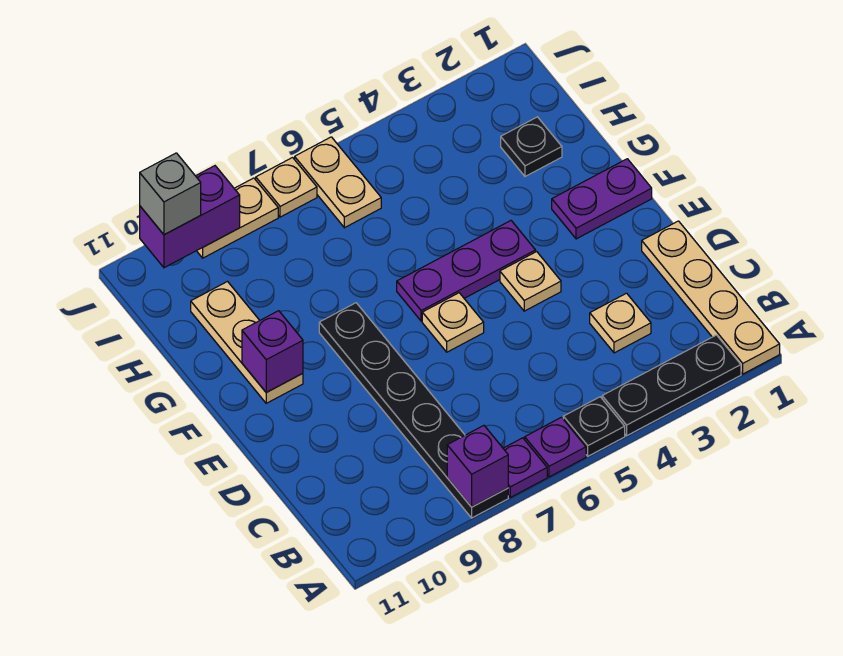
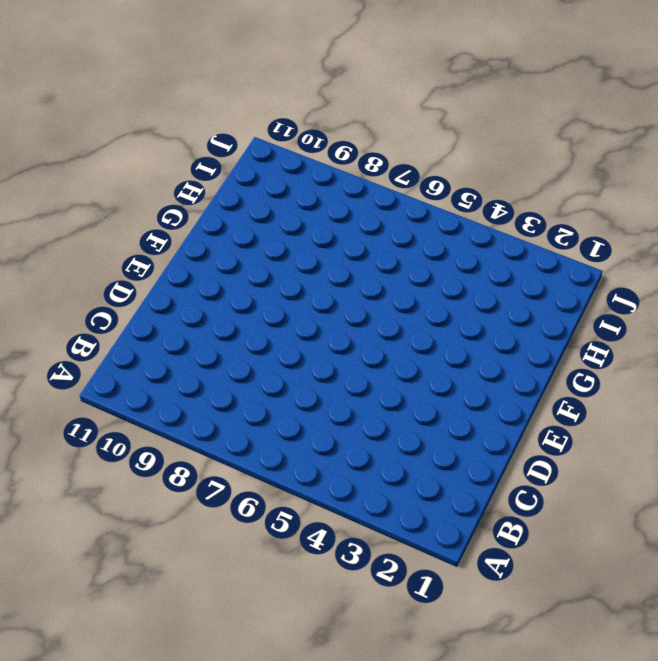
none -> tan 1x4 plate [642,221,780,374]
none -> black 1x3 plate [602,335,741,436]
none -> black 1x1 plate [563,397,625,456]

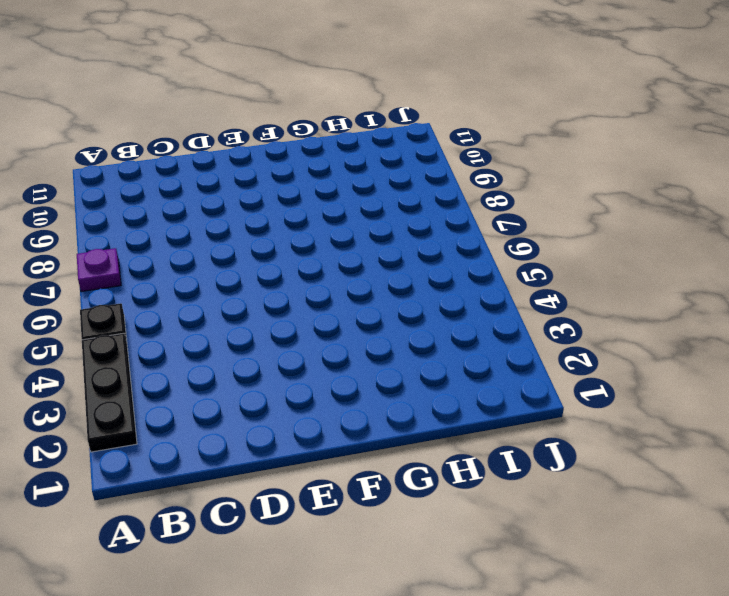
none -> tan 1x4 plate [642,221,780,374]
none -> purple 1x1 plate [525,417,586,477]
none -> black 1x6 plate [319,303,508,518]

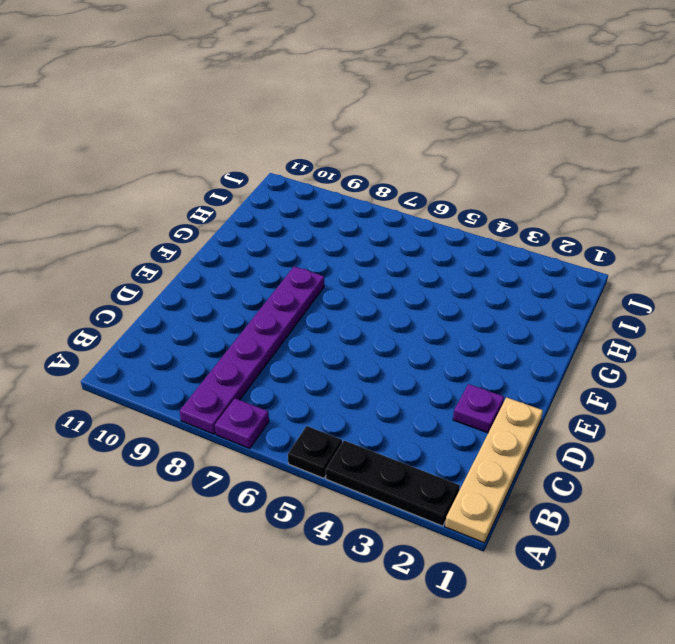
purple 1x6 plate [180,266,324,434] -> black 1x6 plate [319,303,508,518]
purple 1x1 plate [453,384,504,433] -> purple 1x1 plate moved to [525,417,586,477]
none -> tan 1x1 plate [590,293,651,353]
none -> tan 1x1 plate [500,252,561,311]
none -> tan 1x1 plate [422,293,484,352]

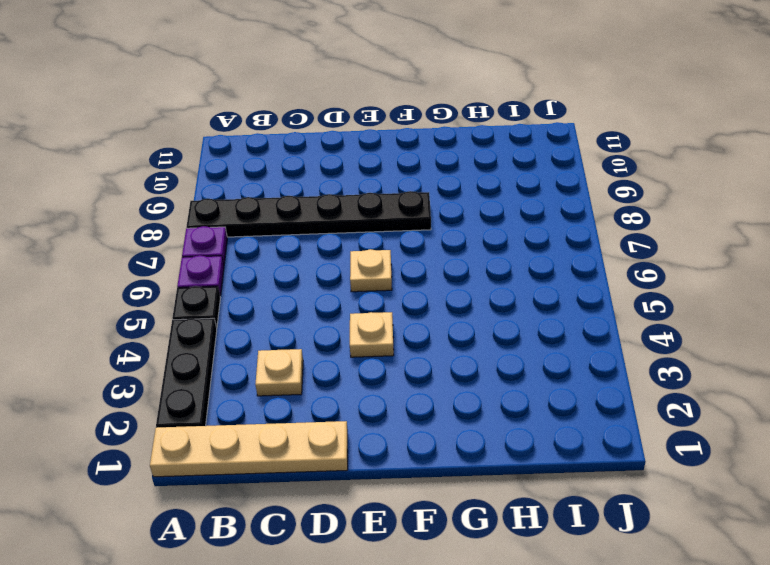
none -> purple 1x2 plate [552,159,652,239]
none -> purple 1x3 plate [397,221,536,321]
none -> tan 1x3 plate [191,282,303,403]

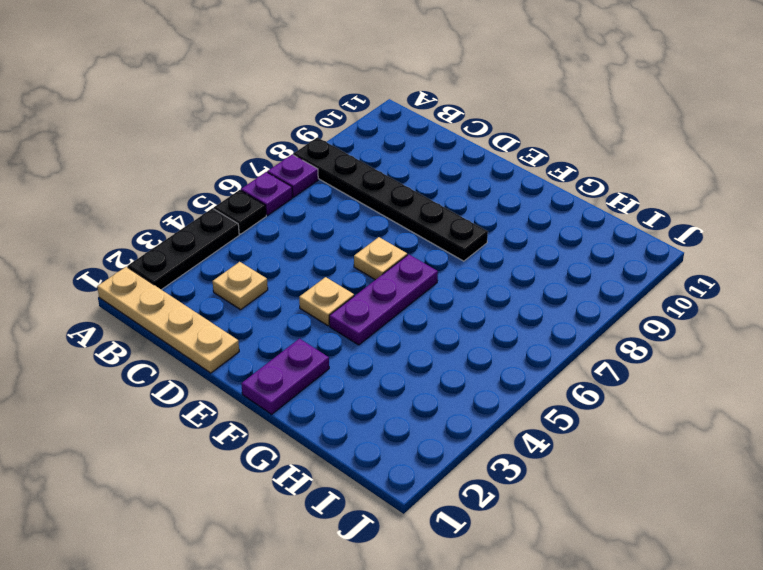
none -> tan 1x3 plate [191,282,303,403]
none -> black 1x1 plate [501,117,562,176]
none -> tan 1x2 plate [295,137,381,228]

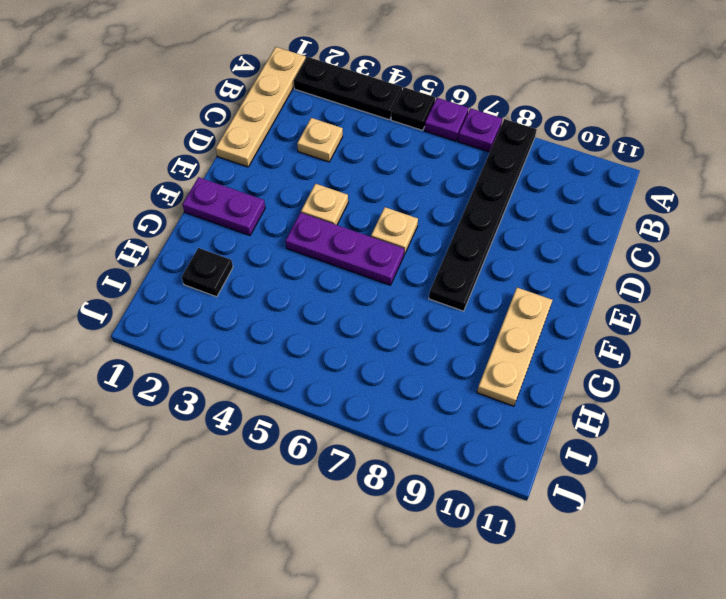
none -> tan 1x2 plate [295,137,381,228]
none -> tan 1x1 plate [256,158,317,217]
none -> tan 1x2 plate [197,178,278,258]

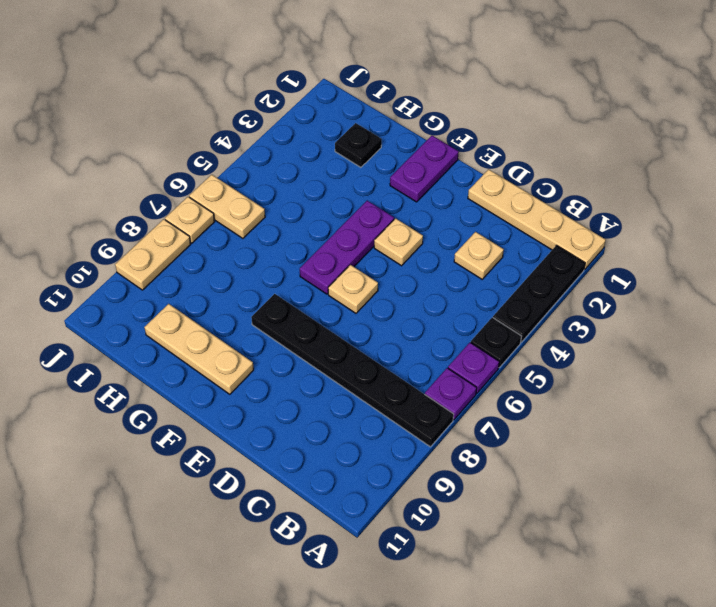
none -> purple 1x1 brick [447,426,508,507]
none -> purple 1x1 brick [242,311,303,392]
none -> purple 1x2 brick [140,166,240,268]

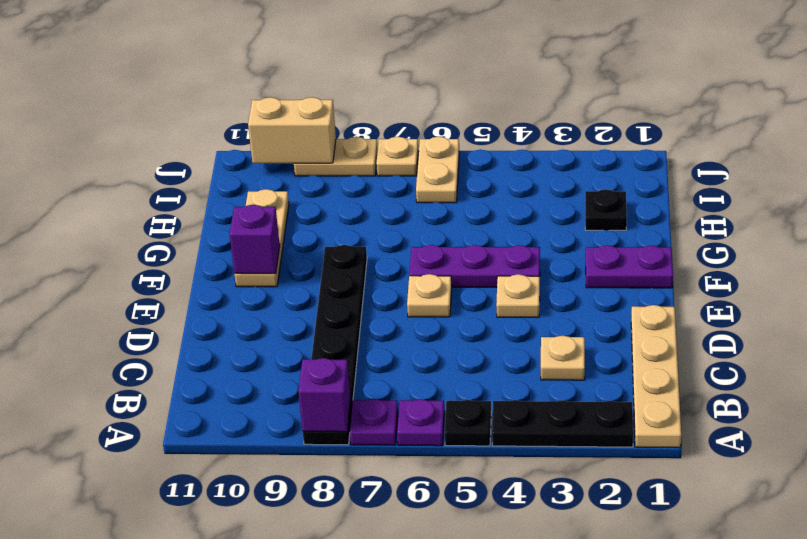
tan 1x2 brick [248,97,336,163] -> purple 1x2 brick [140,166,240,268]
none -> grey 1x1 brick [140,153,201,235]

